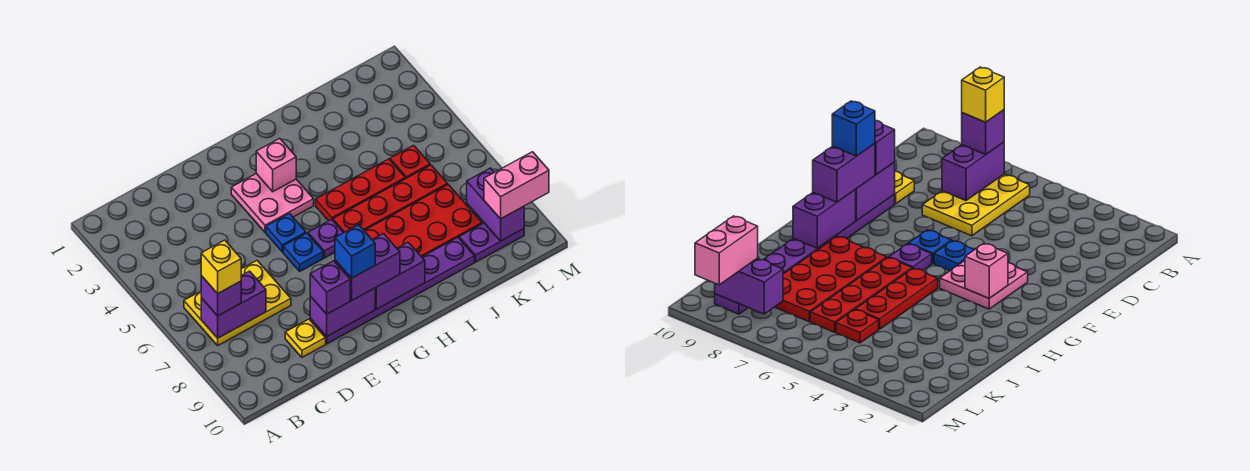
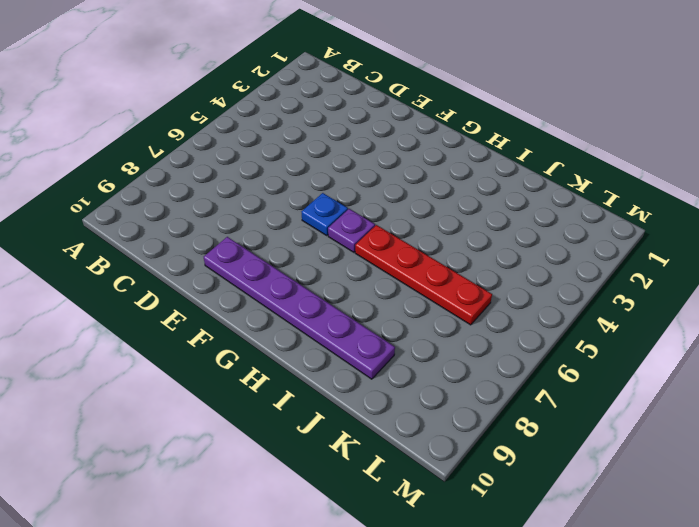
none -> yellow 2x3 plate [184,261,291,345]
none -> yellow 1x1 plate [285,319,326,357]
none -> pink 2x2 plate [231,174,314,232]

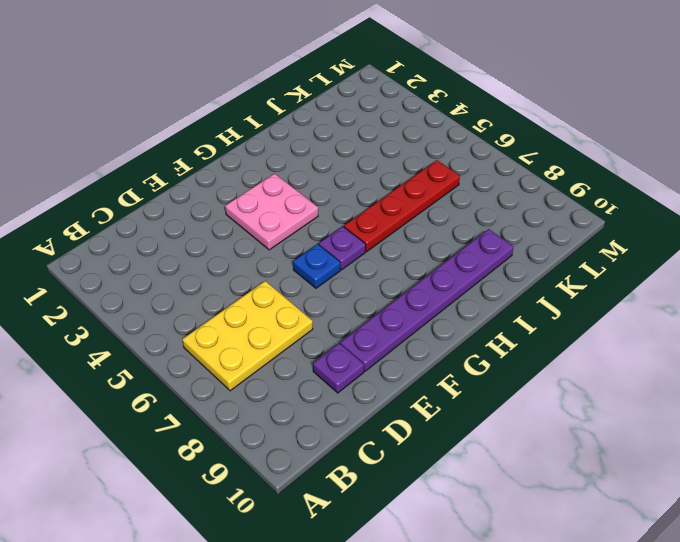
purple 1x1 plate [313,343,364,393] -> yellow 1x1 plate [285,319,326,357]
none -> blue 1x1 plate [266,214,306,252]
none -> red 1x3 plate [316,159,405,221]
none -> red 2x4 plate [364,185,482,257]

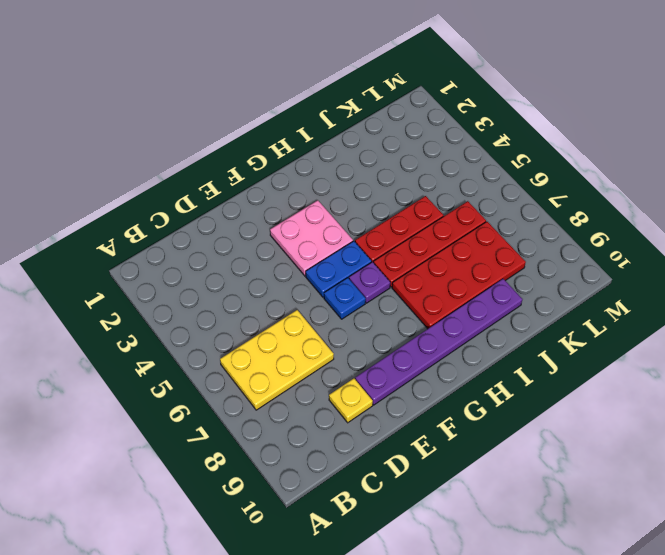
blue 1x2 plate [306,241,372,297] -> blue 1x1 plate [266,214,306,252]
none -> red 1x1 plate [390,145,430,179]
none -> purple 1x2 plate [459,223,524,262]
none -> purple 1x2 brick [201,271,266,338]

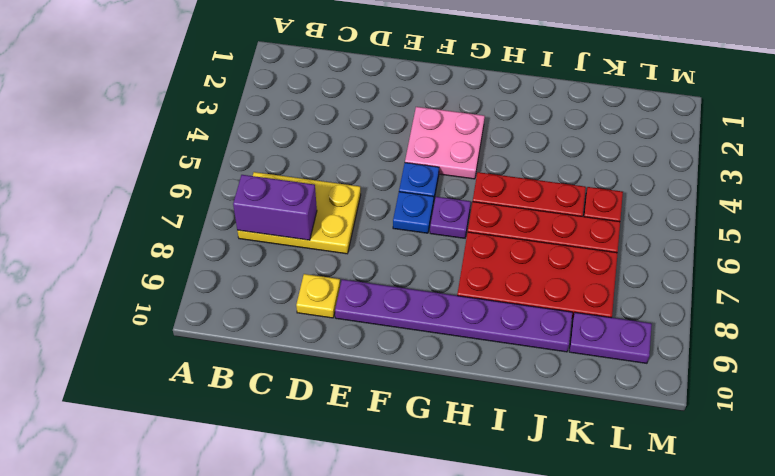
none -> purple 1x2 brick [310,288,375,336]
none -> pink 1x1 brick [256,138,296,192]
none -> purple 1x2 brick [375,242,425,309]

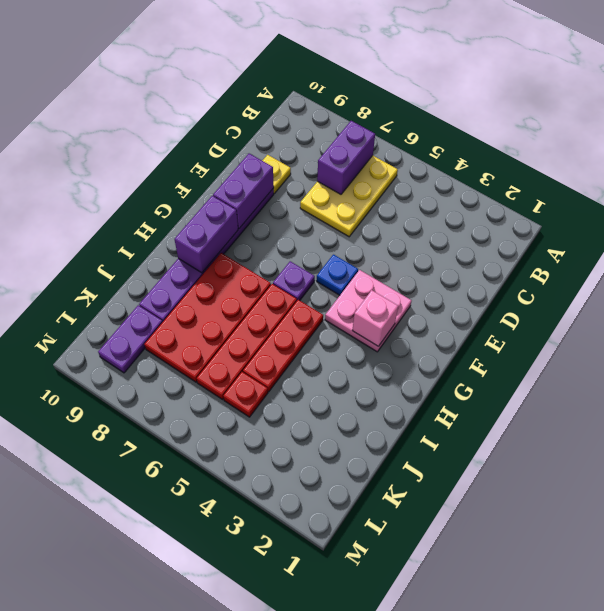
none -> blue 1x1 plate [283,233,323,271]
none -> purple 1x2 brick [467,168,524,241]
none -> purple 1x1 brick [201,276,241,316]

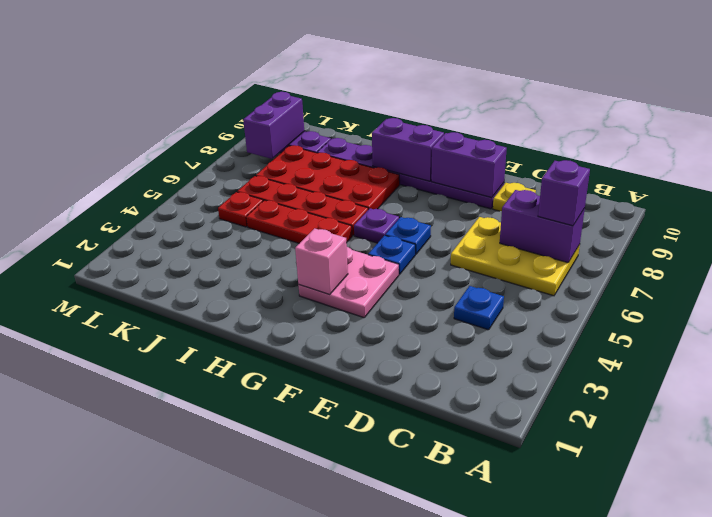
blue 1x1 plate [454,286,504,330] -> none
none -> purple 1x1 brick [310,261,350,314]
none -> purple 1x2 brick [335,234,400,301]
none -> pink 1x2 brick [484,152,549,219]

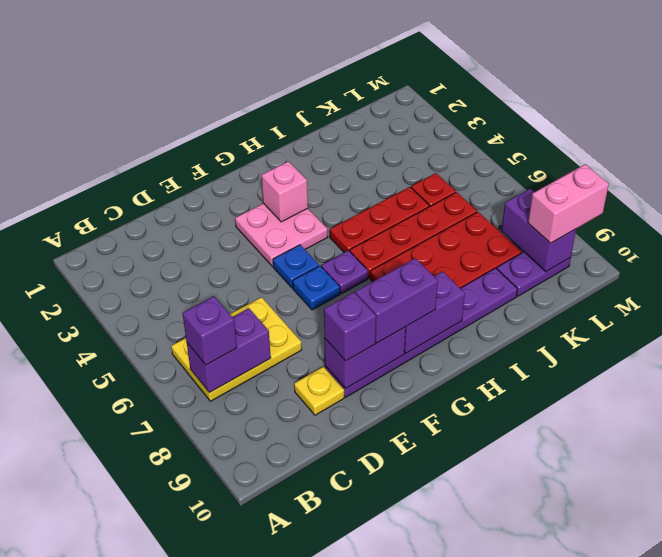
none -> yellow 1x1 brick [201,240,241,294]
none -> blue 1x1 brick [335,225,375,278]

